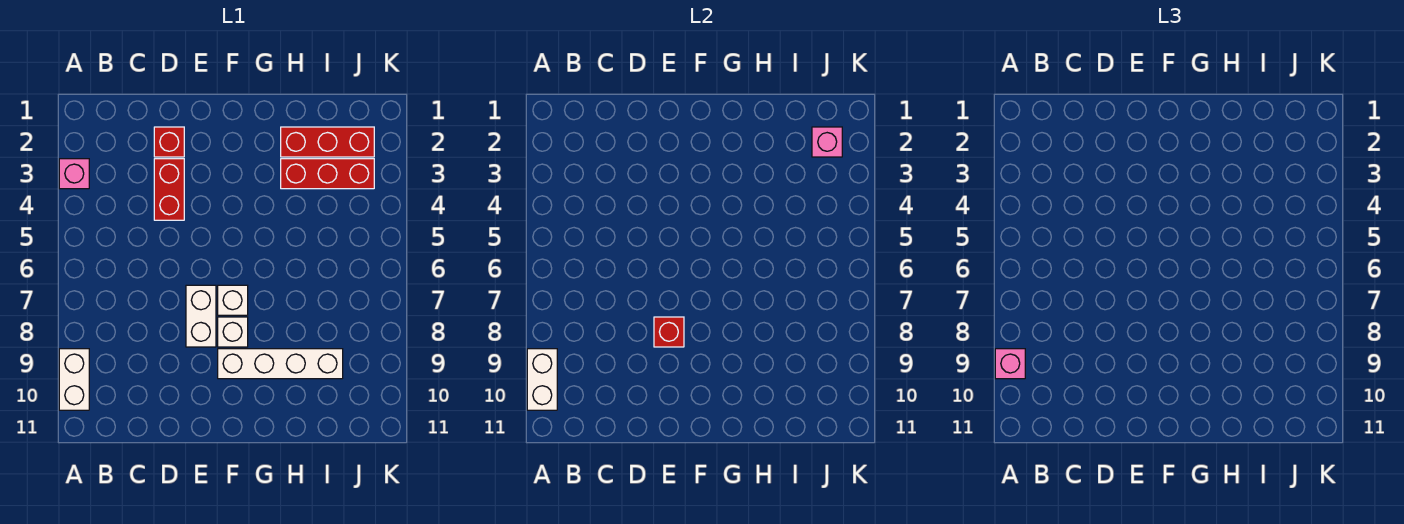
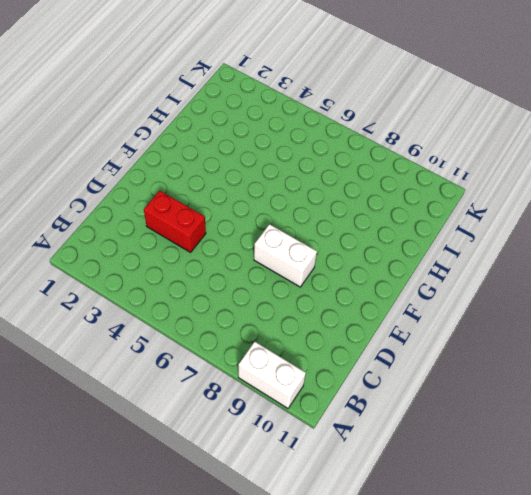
none -> pink 1x1 brick [59,159,89,189]
none -> red 1x1 brick [154,127,184,157]
none -> white 1x1 brick [218,285,248,315]

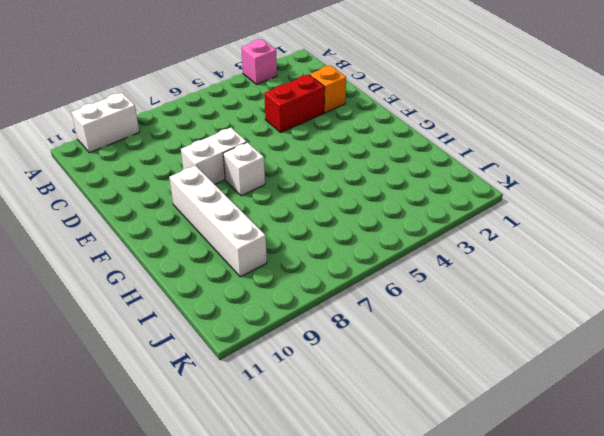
orange 1x1 brick [310,65,346,113] -> red 1x1 brick [154,127,184,157]
none -> white 1x1 brick [218,317,248,347]
none -> red 1x3 brick [281,127,374,157]
none -> red 1x3 brick [281,159,374,189]

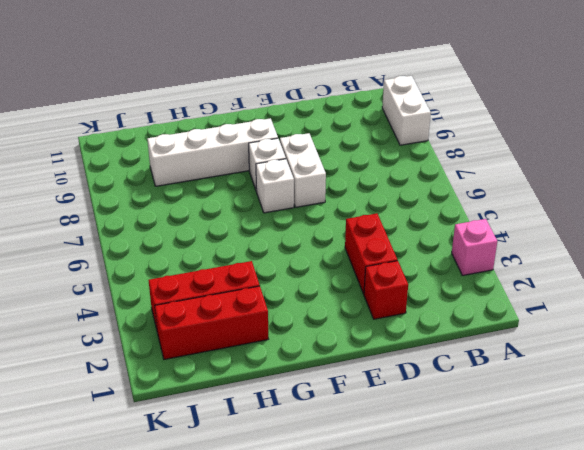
none -> white 1x2 brick [527,349,557,410]
none -> red 1x1 brick [654,317,684,347]
none -> pink 1x1 brick [812,127,842,157]

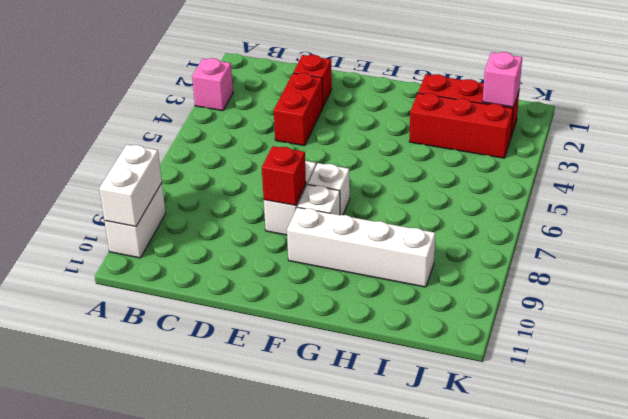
none -> pink 1x1 brick [995,349,1025,379]

